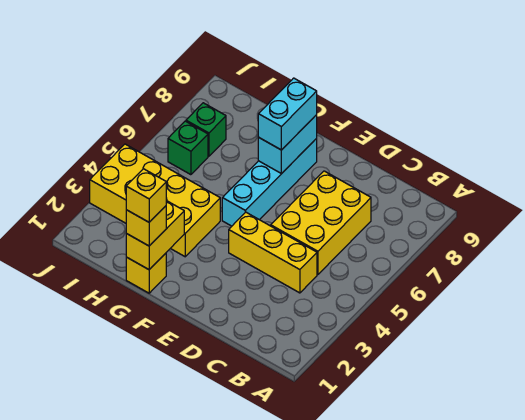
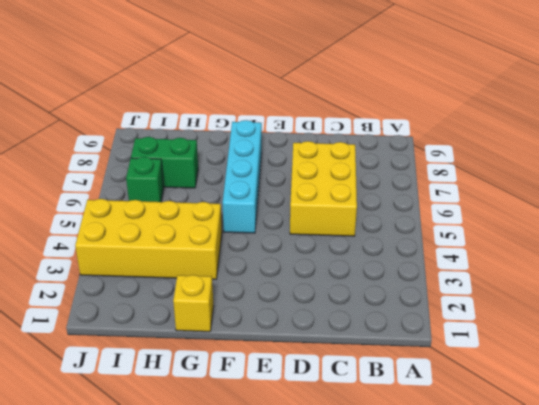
green 1x2 brick [131,137,198,188] -> green 1x1 brick [186,103,226,156]
none -> yellow 1x3 brick [229,212,317,293]
none -> cyan 1x2 brick [258,115,317,174]
none -> yellow 1x2 brick [126,201,184,270]

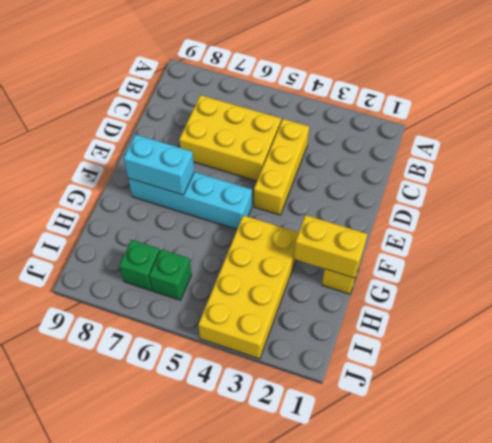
none -> cyan 1x2 brick [258,78,317,150]
none -> yellow 1x1 brick [126,206,166,246]
none -> yellow 1x1 brick [126,169,166,222]

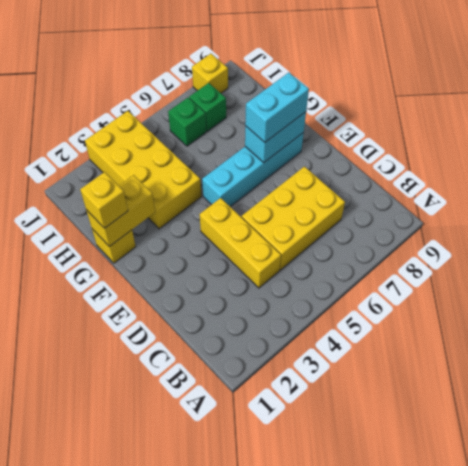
yellow 1x1 brick [192,54,228,93] -> yellow 1x1 brick moved to [126,169,166,222]

